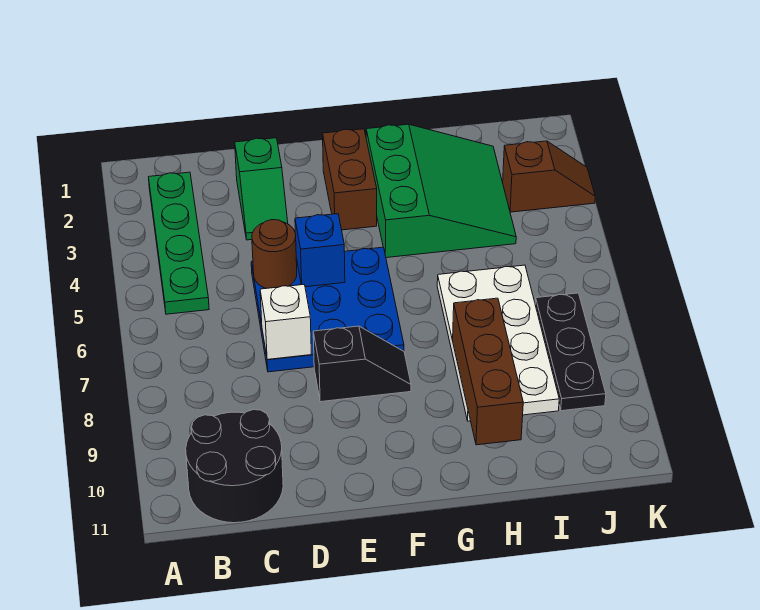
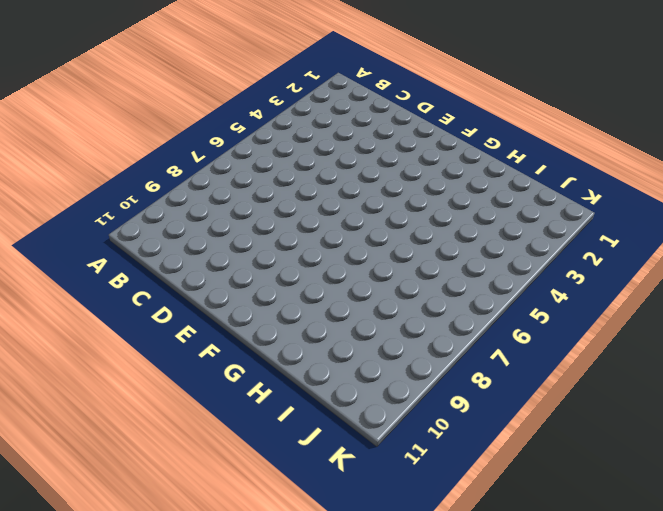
none -> green 1x4 plate [149,172,209,314]
none -> black 2x2 round brick [186,410,283,523]
none -> green 1x2 slope [235,138,288,240]

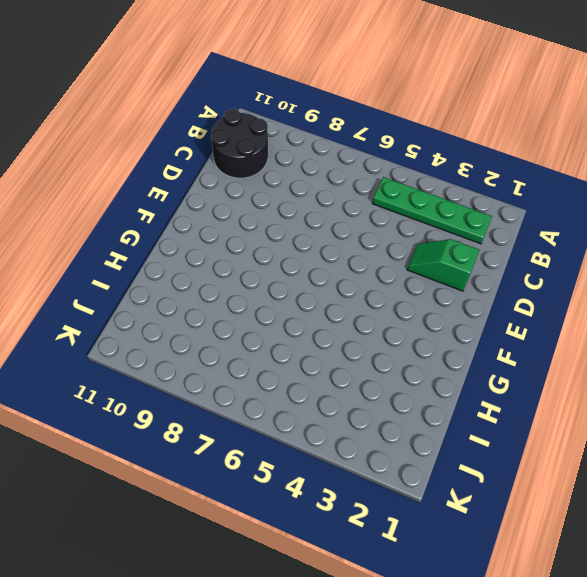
none -> blue 3x3 plate [251,247,404,372]
none -> black 1x2 slope [313,326,411,402]
none -> brown 1x2 brick [323,129,377,230]

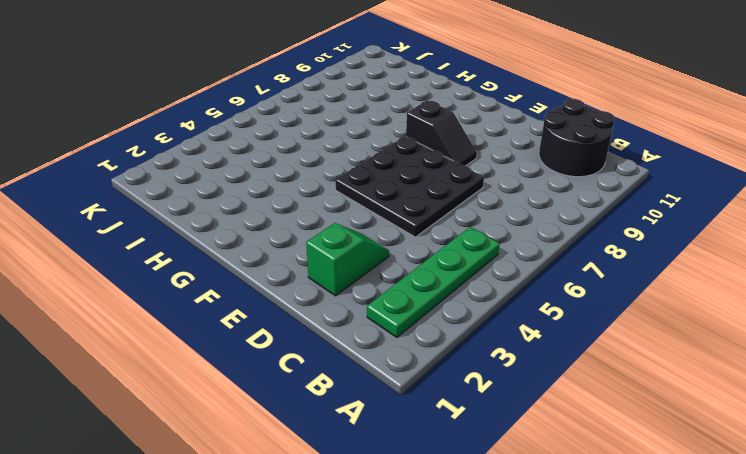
black 3x3 plate [335,136,484,237] -> blue 3x3 plate [251,247,404,372]
black 1x2 slope [406,100,477,166] -> black 1x2 slope turned to [313,326,411,402]
none -> brown 1x2 brick [323,129,377,230]
none -> green 3x3 slope [366,124,516,258]
none -> white 2x4 plate [437,265,559,421]

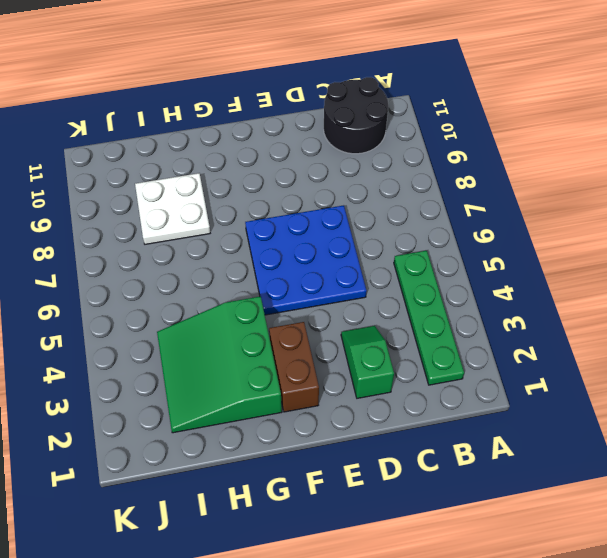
white 2x2 plate [135,173,210,244] -> white 2x4 plate [437,265,559,421]
none -> black 1x2 slope [313,326,411,402]
none -> brown 1x2 slope [503,141,595,212]
none -> black 1x3 plate [535,293,606,411]

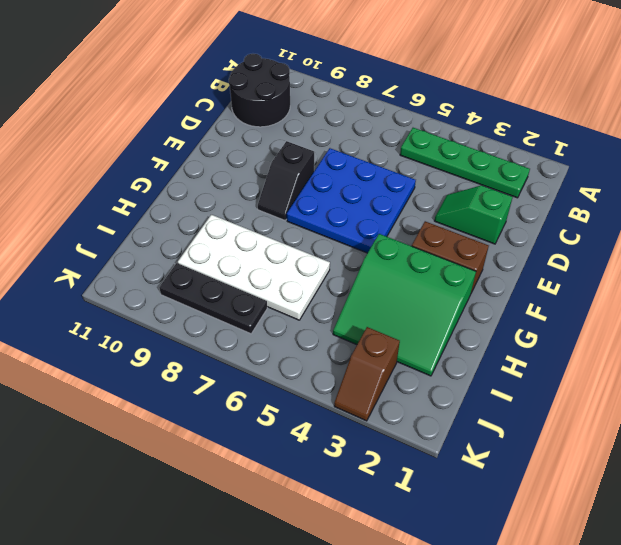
none -> brown 1x1 round brick [252,220,297,288]
none -> white 1x1 brick [260,284,311,359]
none -> blue 1x1 brick [295,214,345,287]

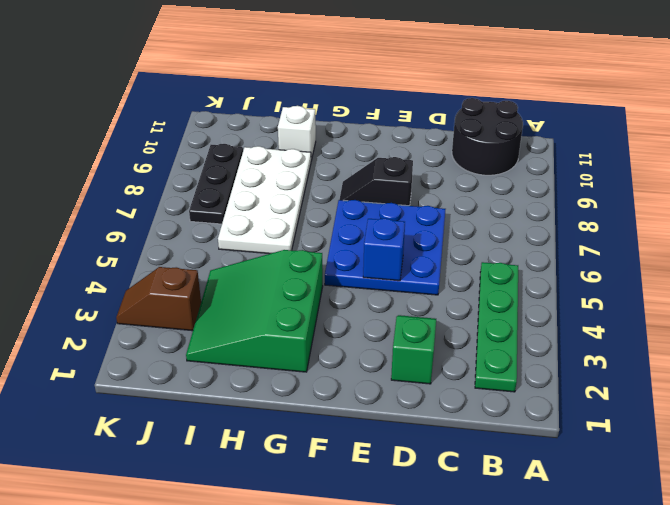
white 1x1 brick [278,106,316,161] -> white 1x1 brick moved to [260,284,311,359]
none -> brown 1x2 brick [323,129,377,230]
none -> brown 1x1 round brick [252,220,297,288]
none -> brown 1x3 brick [453,298,523,445]

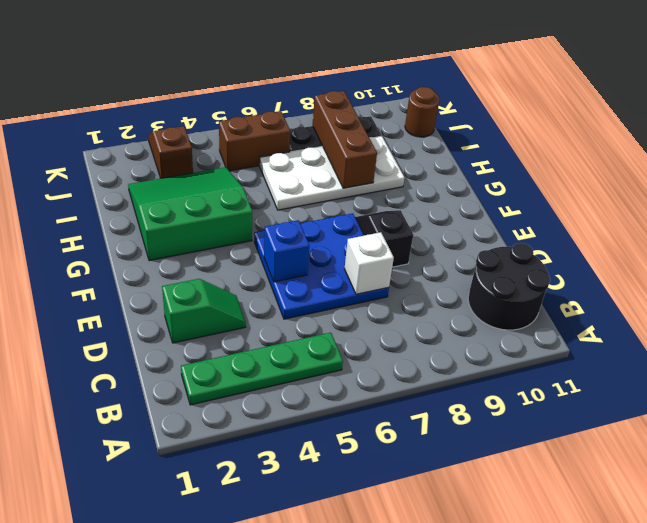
brown 1x3 brick [313,91,377,188] -> brown 1x3 brick turned to [453,298,523,445]
brown 1x2 brick [219,111,290,171] -> brown 1x2 brick moved to [323,129,377,230]
brown 1x1 round brick [405,87,439,137] -> brown 1x1 round brick moved to [252,220,297,288]

